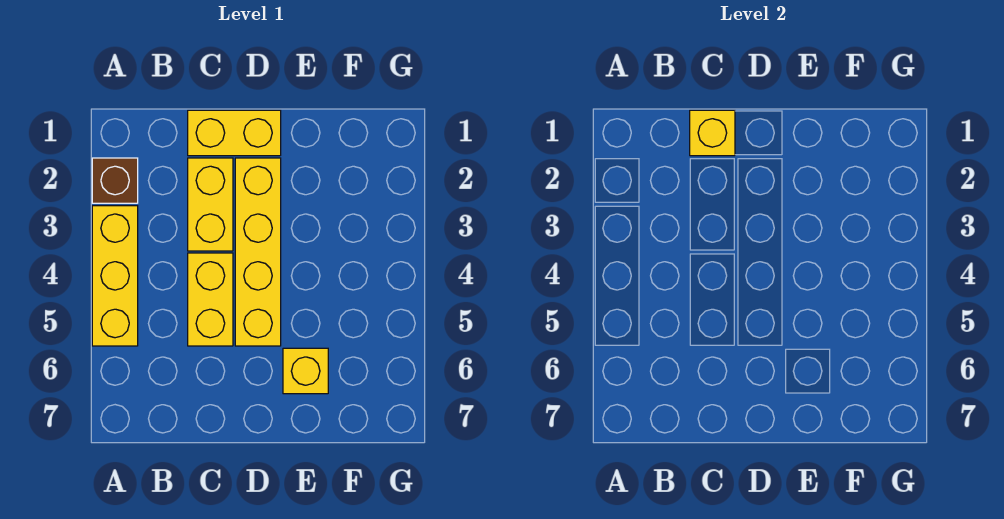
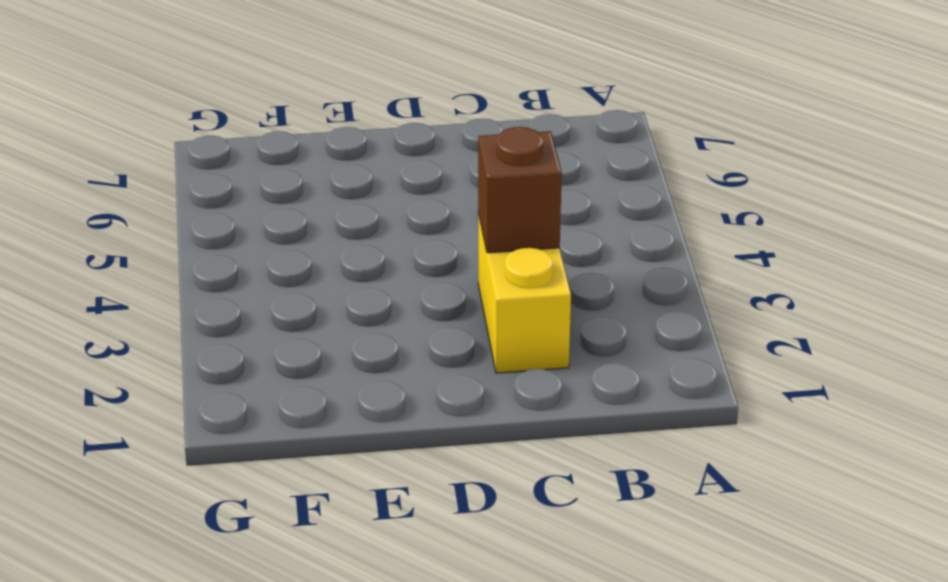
brown 1x1 brick [478,127,562,253] -> brown 1x1 brick moved to [92,158,138,203]
none -> yellow 1x3 brick [92,206,138,346]
none -> yellow 1x2 brick [188,110,281,156]

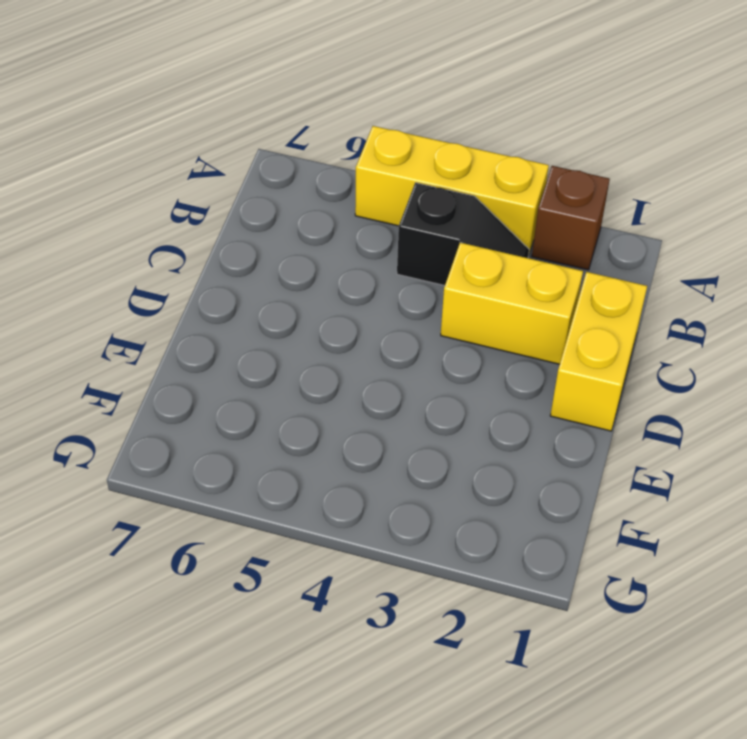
black 1x2 slope [397,183,529,286] -> none
none -> yellow 1x2 brick [188,253,233,346]
none -> yellow 1x4 brick [235,158,281,346]

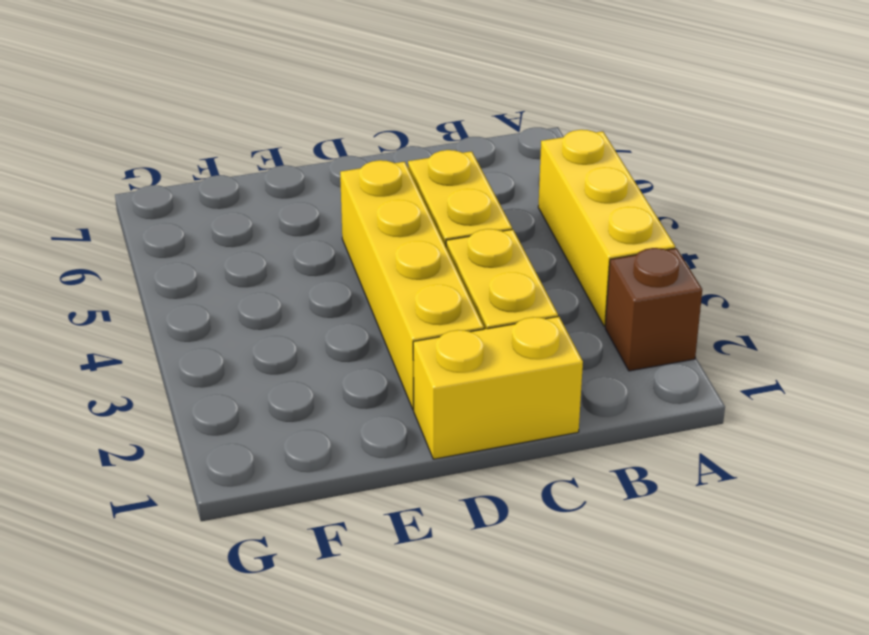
none -> yellow 1x1 brick [283,348,328,394]
none -> yellow 1x1 brick [690,110,735,156]

